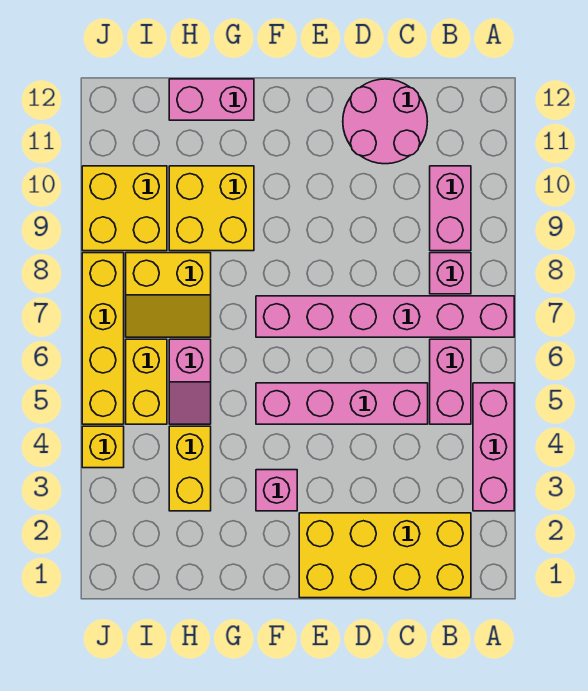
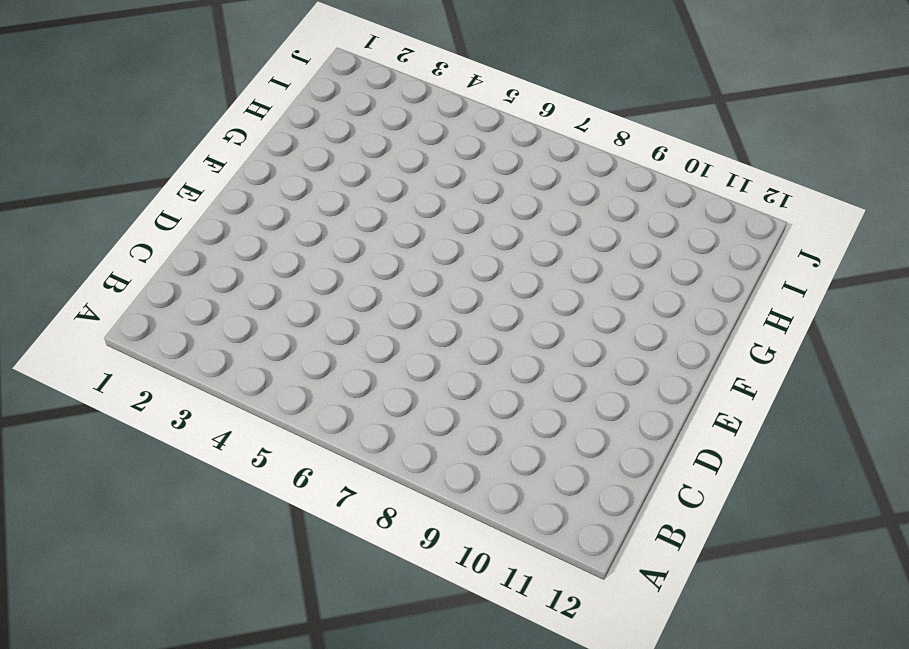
none -> pink 1x3 brick [473,383,514,511]
none -> pink 1x6 brick [256,296,514,337]
none -> yellow 2x4 brick [299,513,471,598]

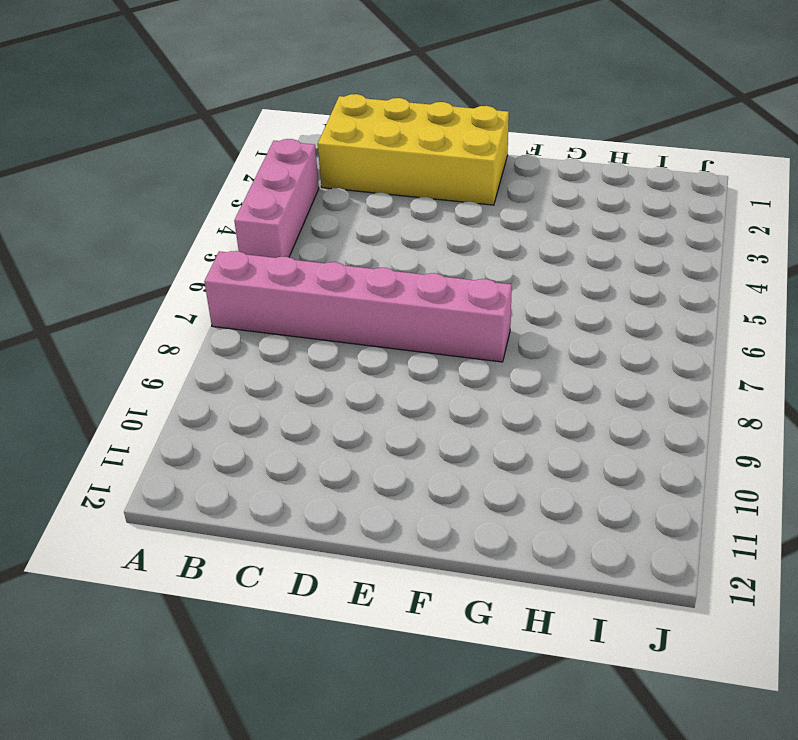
none -> pink 1x2 brick [430,339,471,424]
none -> pink 1x1 brick [430,253,471,294]
none -> pink 1x2 brick [430,166,471,251]

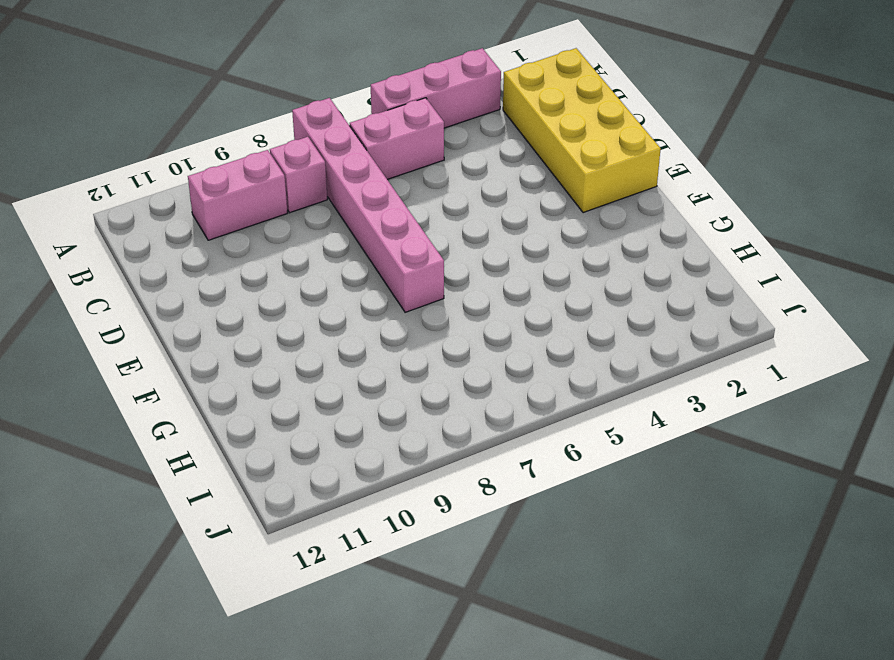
none -> pink 1x4 brick [256,383,428,424]
none -> pink 2x2 round brick [343,79,427,164]
none -> pink 1x1 brick [256,470,297,511]

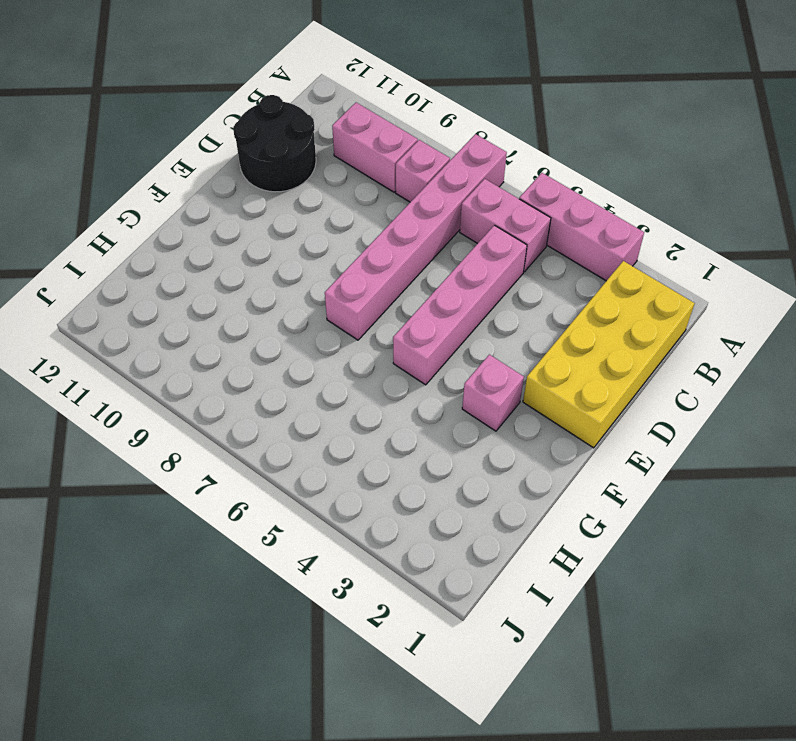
black 2x2 round brick [233,95,316,192] -> pink 2x2 round brick [343,79,427,164]
none -> yellow 2x2 brick [169,166,254,251]
none -> pink 1x2 brick [169,79,254,120]
none -> yellow 1x2 brick [169,426,211,511]

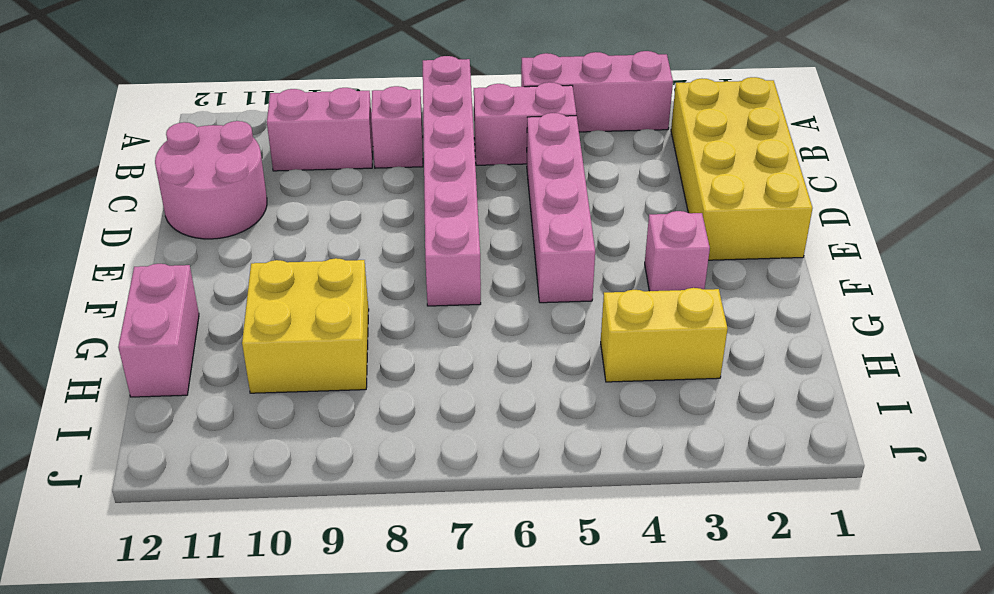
none -> pink 1x2 slope [169,339,211,424]
none -> yellow 2x2 slope [126,253,211,337]
none -> yellow 1x2 brick [126,339,167,424]

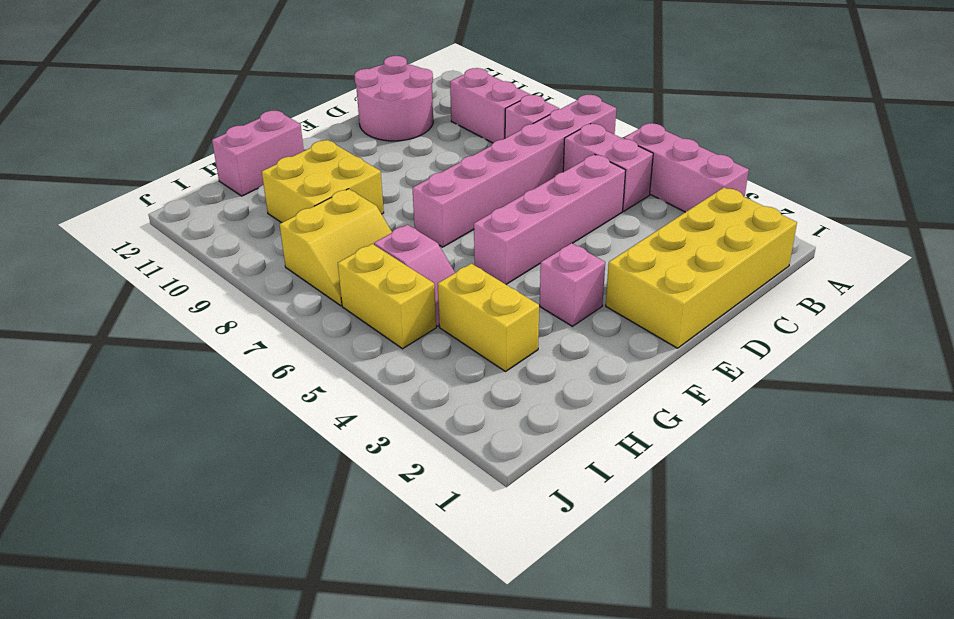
none -> yellow 2x2 brick [82,166,167,251]
none -> yellow 1x1 brick [82,426,124,468]
none -> yellow 1x4 brick [82,253,124,424]

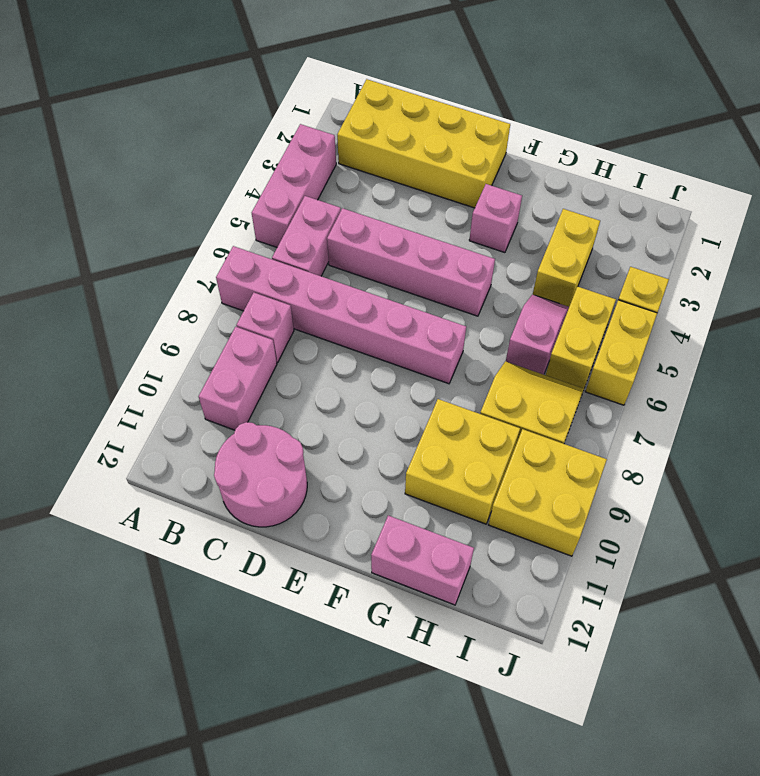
yellow 1x2 brick [585,300,657,405] -> yellow 1x4 brick [82,253,124,424]

